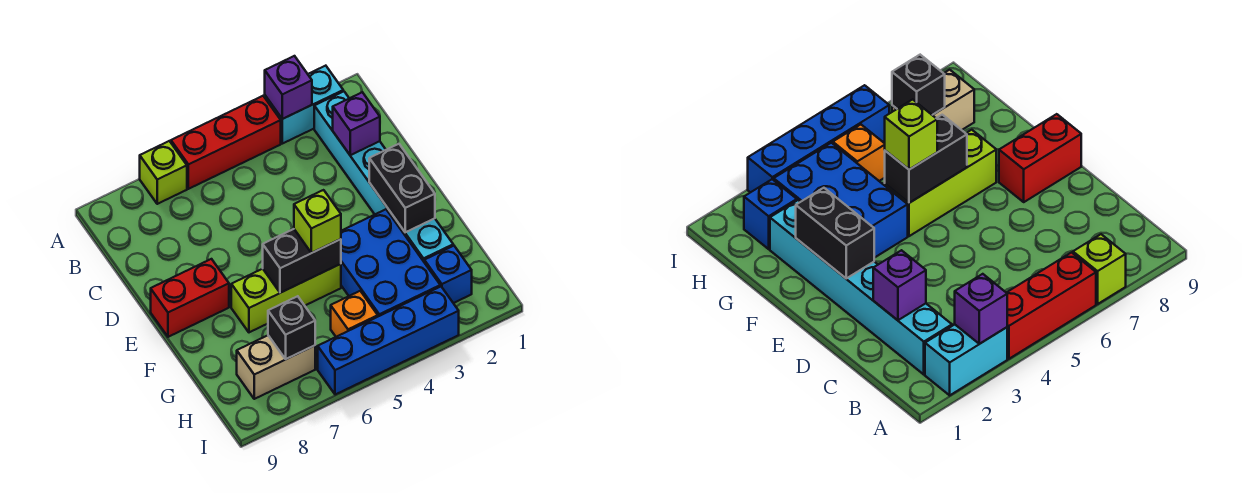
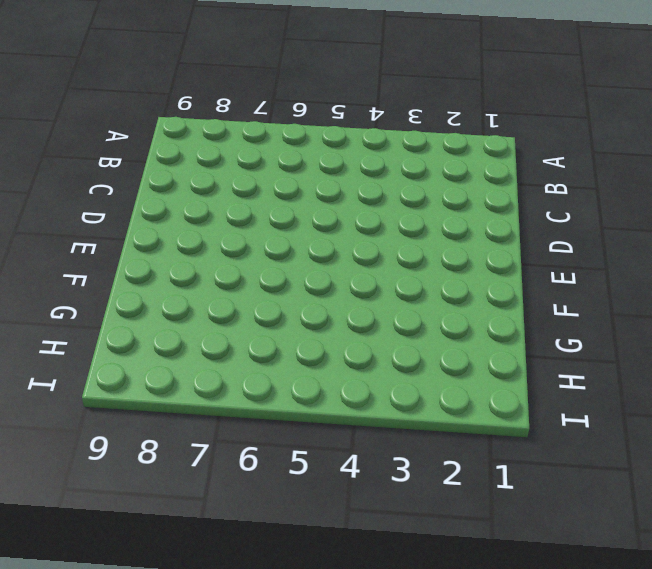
none -> cyan 1x2 brick [265,66,343,144]
none -> red 1x3 brick [171,96,281,189]
none -> lime 1x1 brick [140,141,187,204]

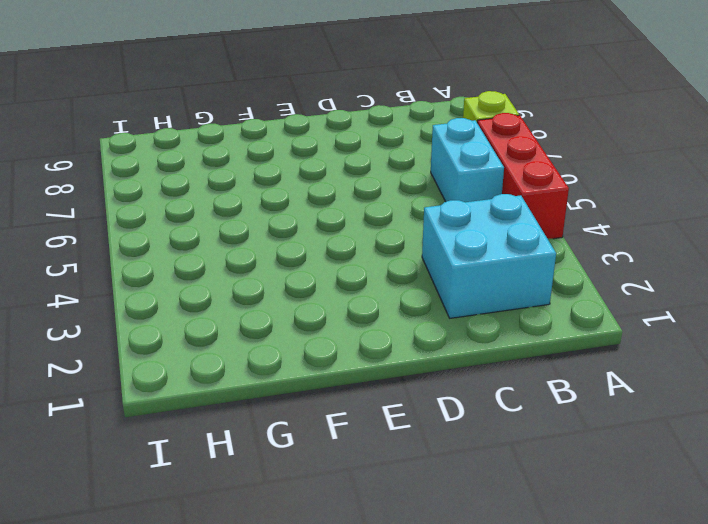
cyan 2x2 brick [422,194,556,318] -> cyan 1x6 brick [314,91,453,261]
cyan 1x2 brick [431,118,504,202] -> cyan 1x2 brick moved to [265,66,343,144]
none -> red 1x2 brick [151,259,229,337]
none -> blue 2x3 brick [341,209,440,316]
none -> lime 1x3 brick [231,264,341,332]

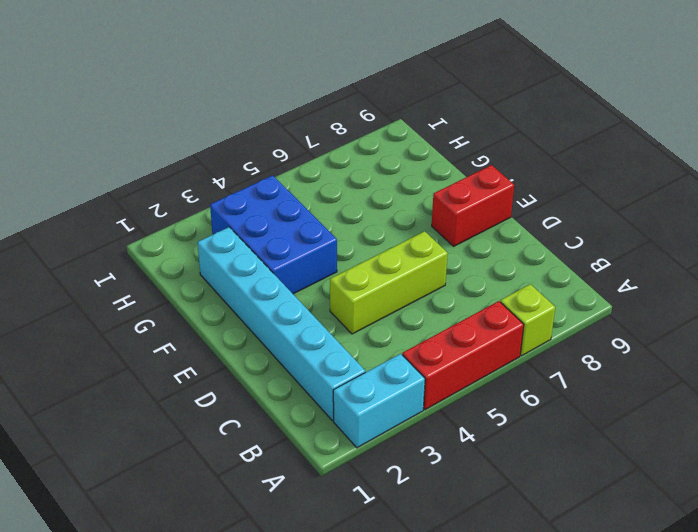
lime 1x3 brick [330,231,448,334] -> lime 1x3 brick moved to [231,264,341,332]
none -> blue 1x1 brick [424,246,472,303]
none -> orange 1x1 brick [331,291,378,337]
none -> tan 1x2 brick [237,335,315,399]

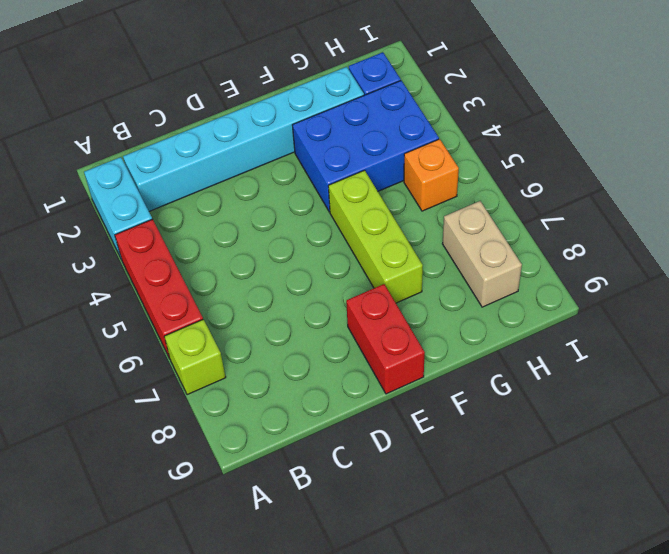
none -> blue 1x4 brick [318,286,459,395]
none -> purple 1x1 brick [265,56,312,119]
none -> purple 1x1 brick [333,92,380,155]

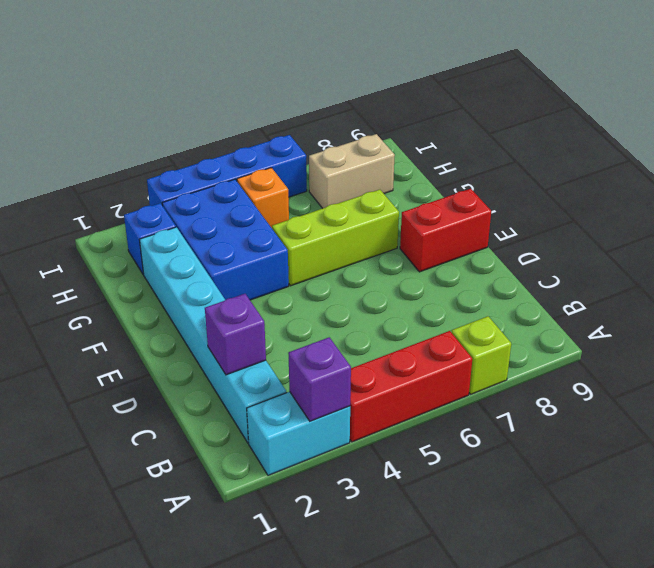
none -> black 1x2 brick [369,144,435,232]
none -> black 1x2 brick [263,229,341,293]
none -> black 1x1 brick [268,296,315,359]

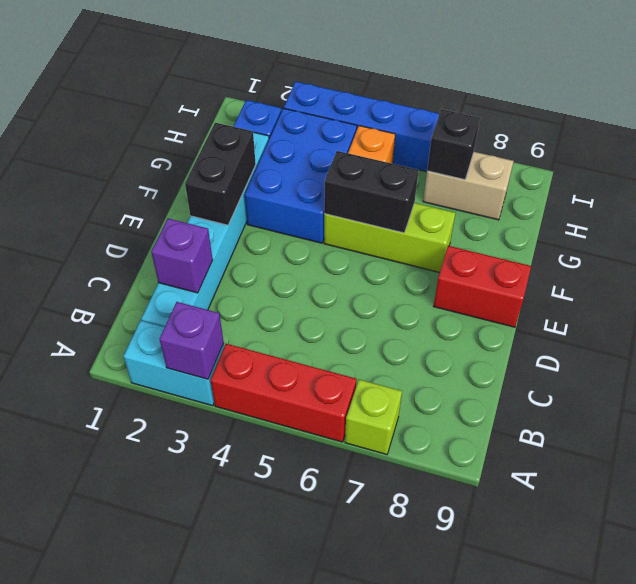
none -> lime 1x1 brick [294,190,341,253]

